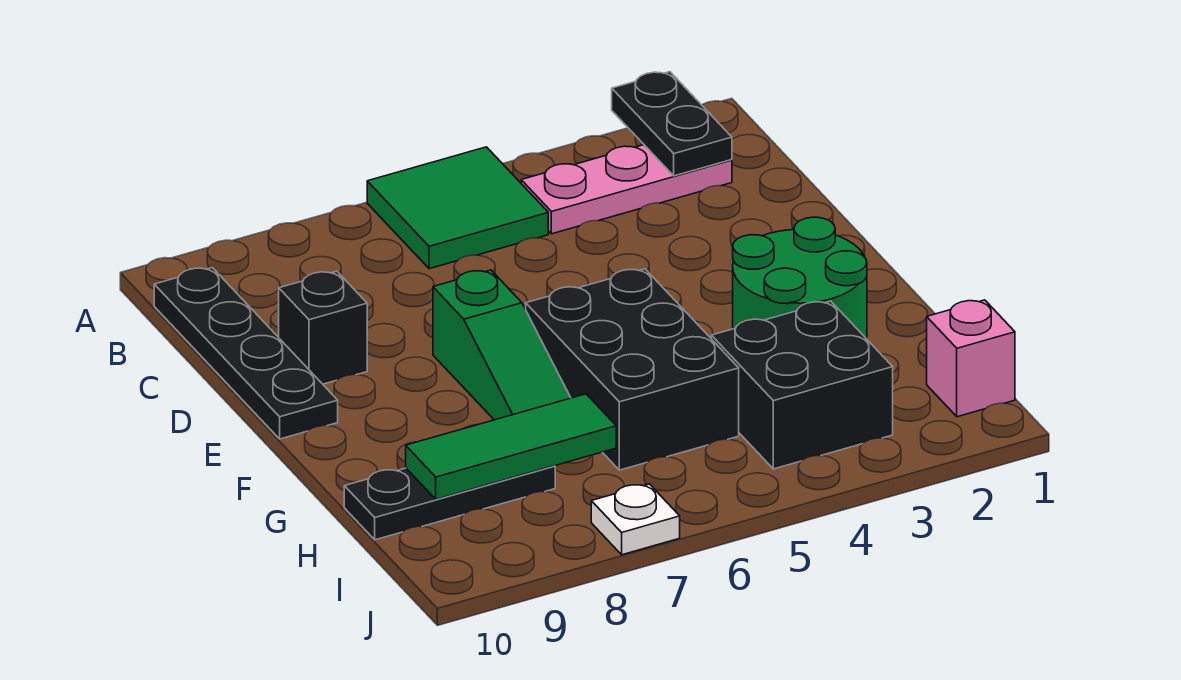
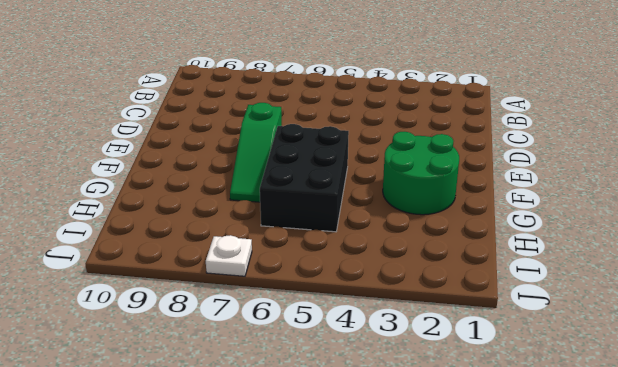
none -> green 2x2 tile [367,147,548,269]
none -> pink 1x3 plate [521,145,732,234]
none -> black 1x4 plate [154,268,338,439]

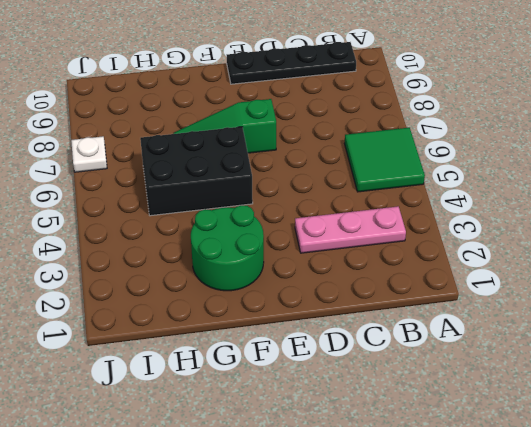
pink 1x3 plate [295,206,406,253] -> pink 1x3 plate turned to [521,145,732,234]
none -> black 1x1 brick [279,271,367,384]
none -> black 2x2 brick [711,301,893,469]
none -> black 1x3 plate [344,466,555,540]

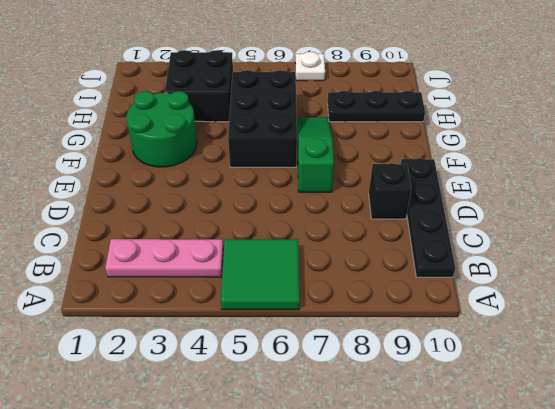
none -> pink 1x1 brick [927,300,1015,417]
none -> black 1x2 plate [612,72,732,176]
none -> green 1x3 tile [406,394,616,499]

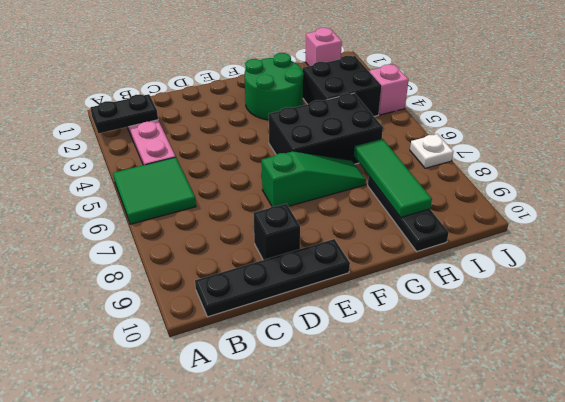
pink 1x1 brick [369,64,409,115] -> none

